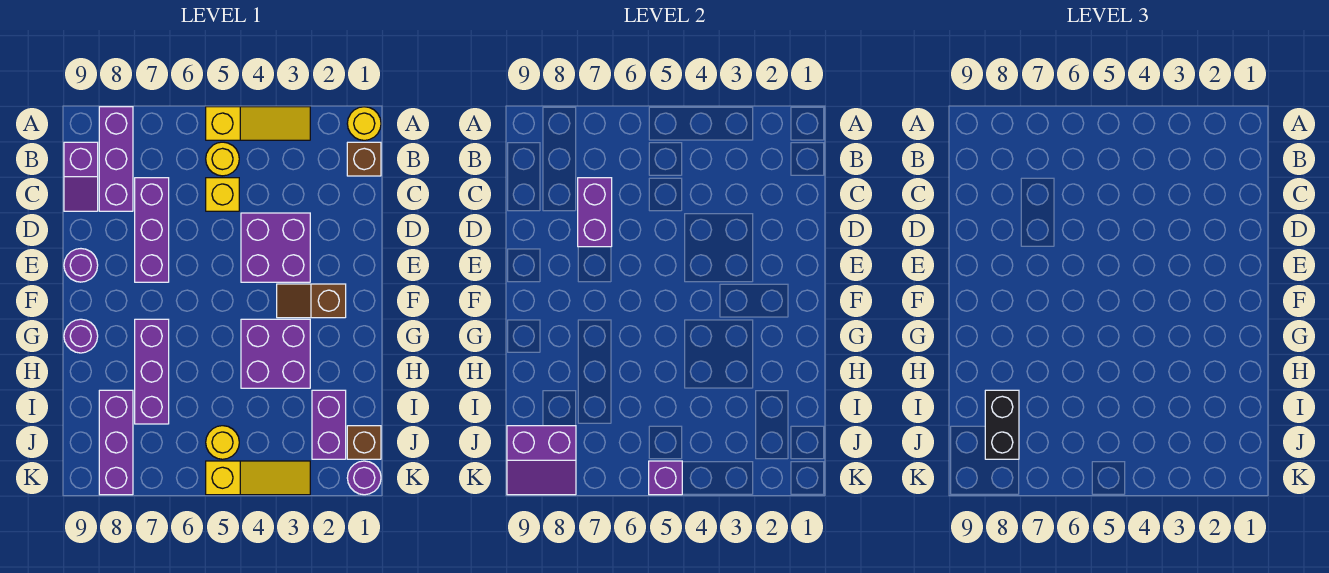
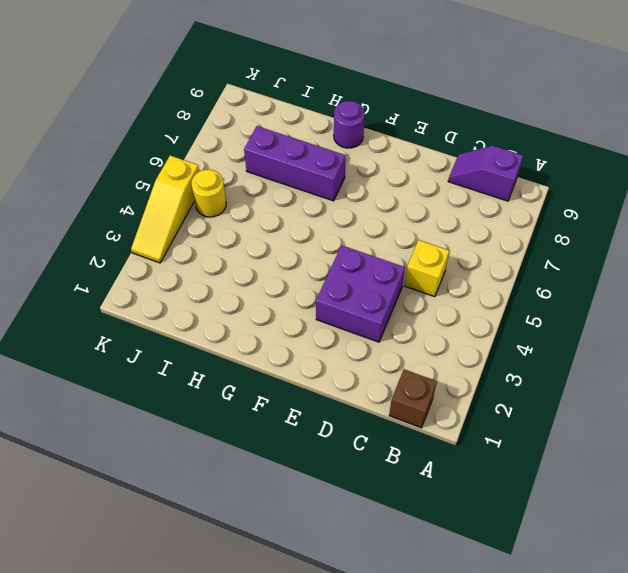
none -> yellow 1x1 round brick [347,107,381,140]
none -> yellow 1x3 slope [206,107,310,140]
none -> purple 1x3 brick [99,107,133,211]

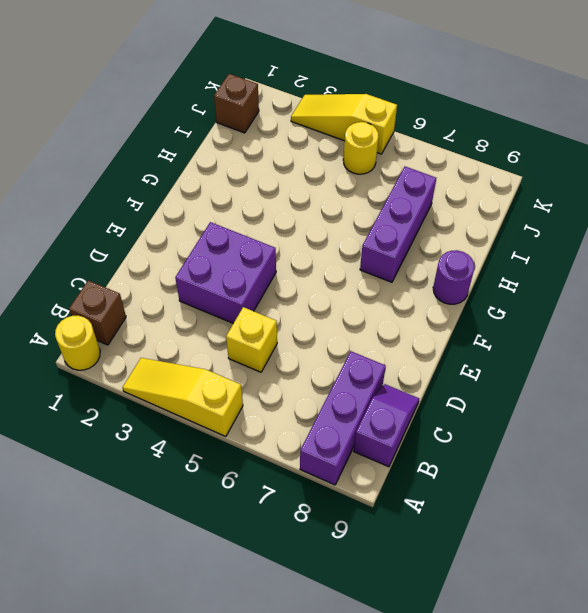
none -> yellow 1x1 round brick [206,142,239,176]
none -> purple 1x3 brick [135,178,169,282]
none -> purple 1x1 round brick [64,249,98,282]

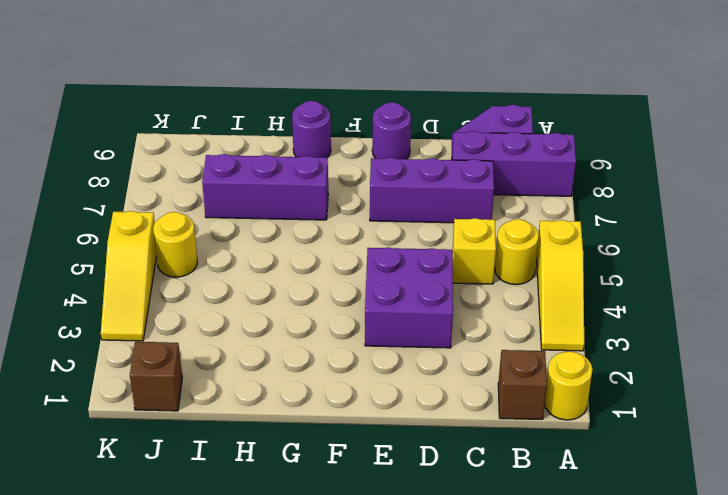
none -> brown 1x2 slope [277,284,346,318]
none -> purple 2x2 brick [241,319,310,388]
none -> purple 1x2 brick [312,390,346,459]

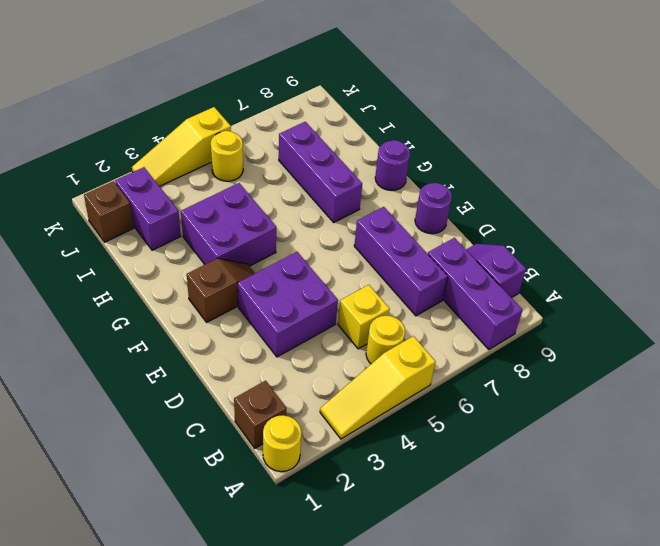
none -> purple 1x3 brick [99,390,133,495]
none -> purple 1x1 round brick [347,461,381,495]
none -> purple 1x2 brick [578,178,612,247]

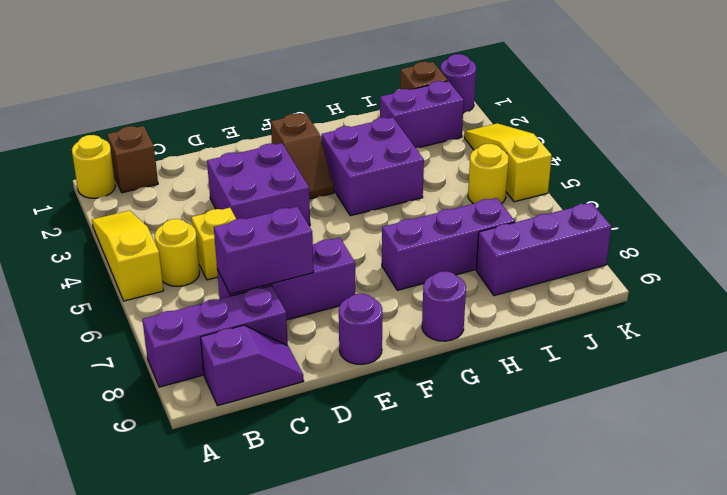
none -> purple 2x2 slope [507,426,576,495]
none -> purple 1x1 brick [649,461,682,495]
none -> black 1x2 brick [985,390,1019,459]

